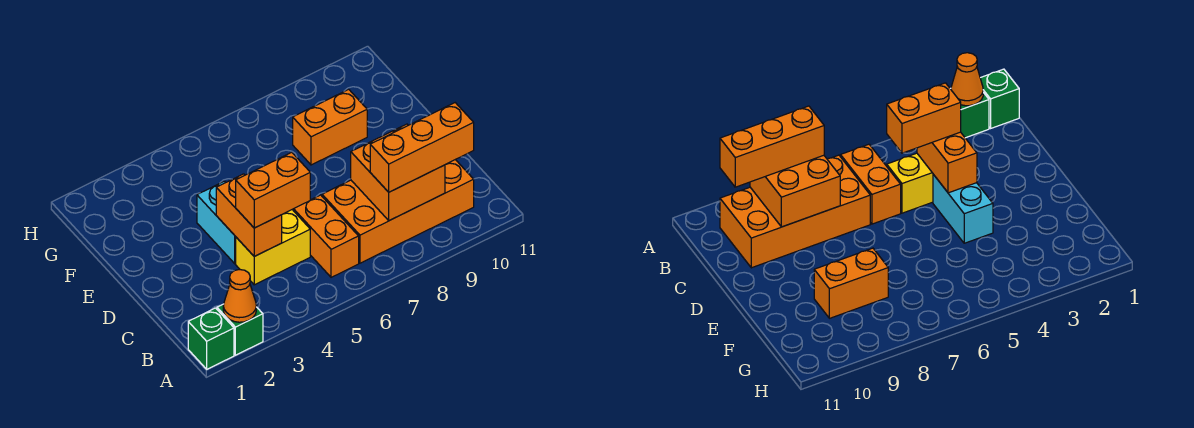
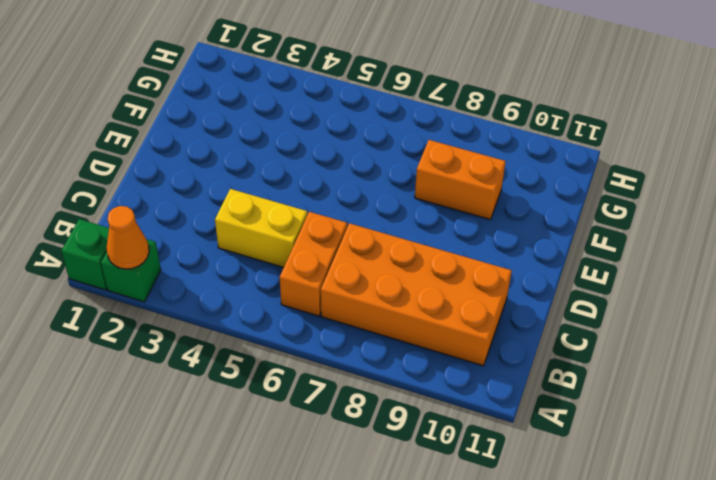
none -> cyan 1x2 brick [197,181,236,264]
none -> orange 2x2 brick [351,124,445,221]
none -> orange 1x2 brick [216,174,282,256]

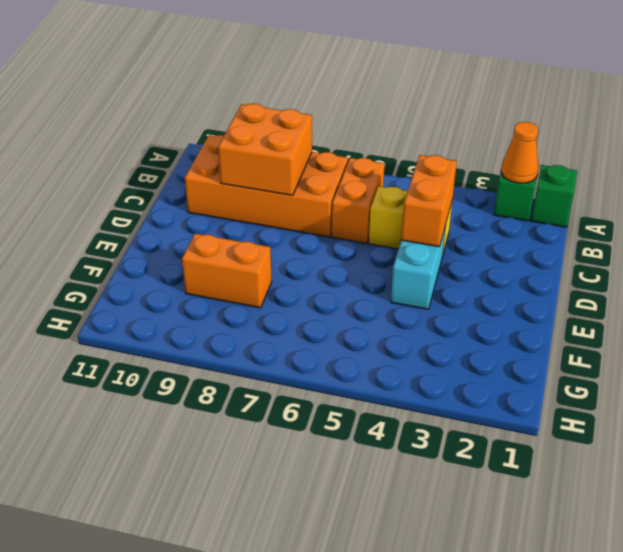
none -> orange 1x3 brick [370,103,474,192]
none -> orange 1x2 brick [236,152,310,228]

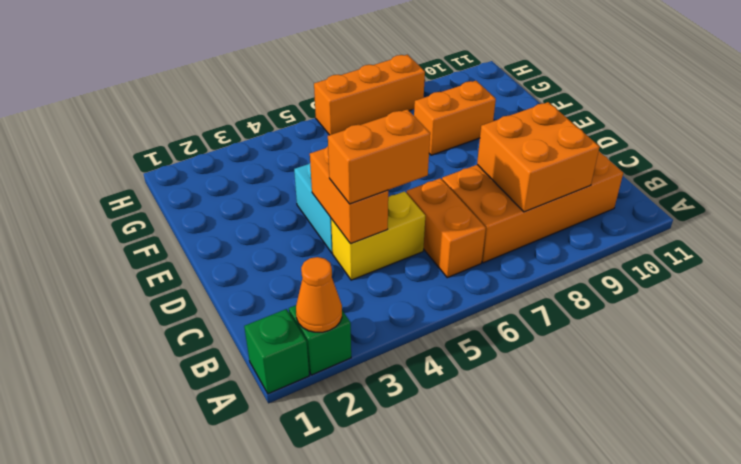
orange 1x3 brick [314,55,425,135] -> orange 1x3 brick moved to [370,103,474,192]

